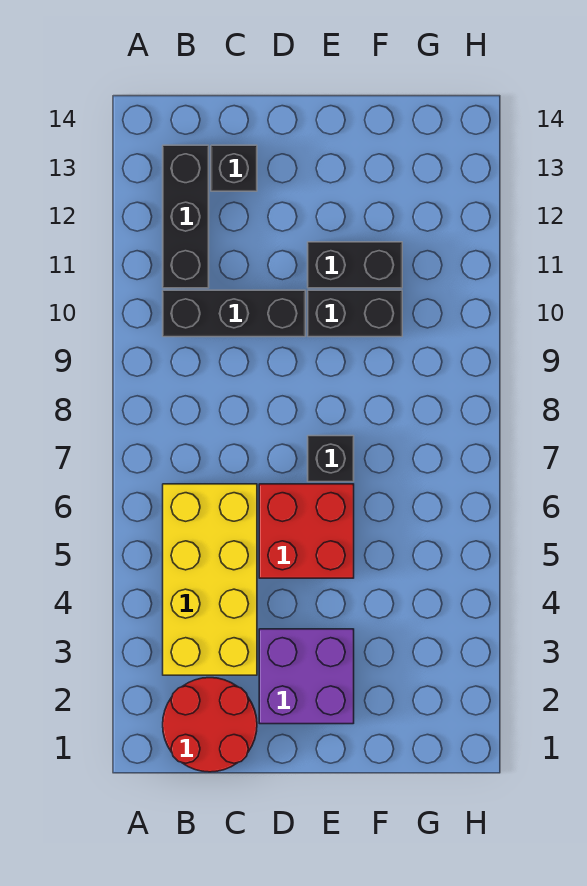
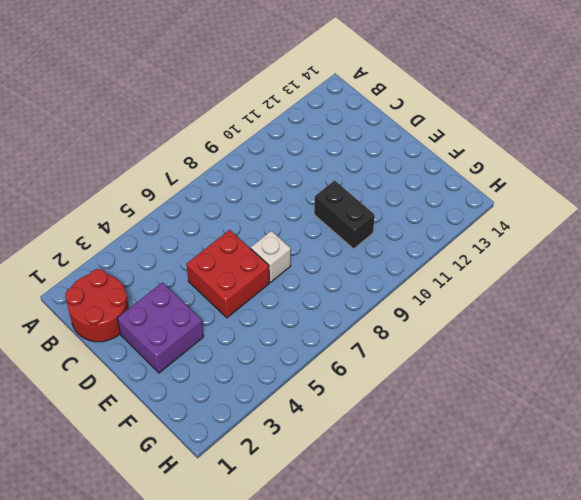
white 1x1 brick [251,231,291,282] -> black 1x1 brick [308,436,354,482]
none -> yellow 2x4 brick [163,484,257,675]
none -> black 1x3 brick [163,290,305,337]

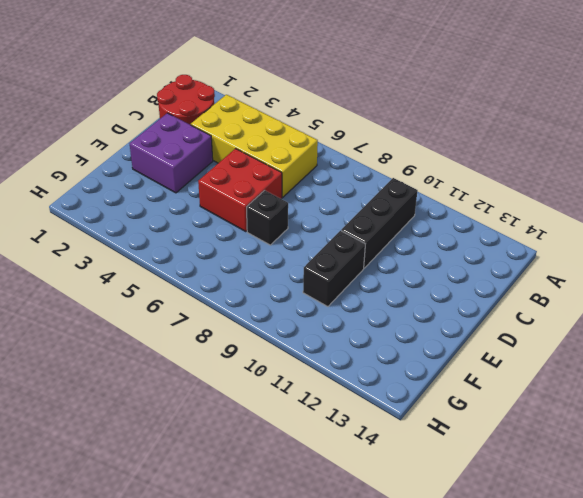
none -> black 1x3 brick [163,145,209,288]
none -> black 1x1 brick [211,145,257,191]

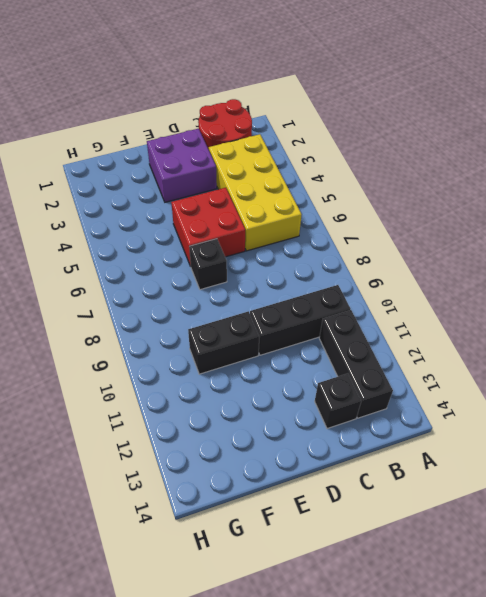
none -> black 1x2 brick [308,242,402,288]

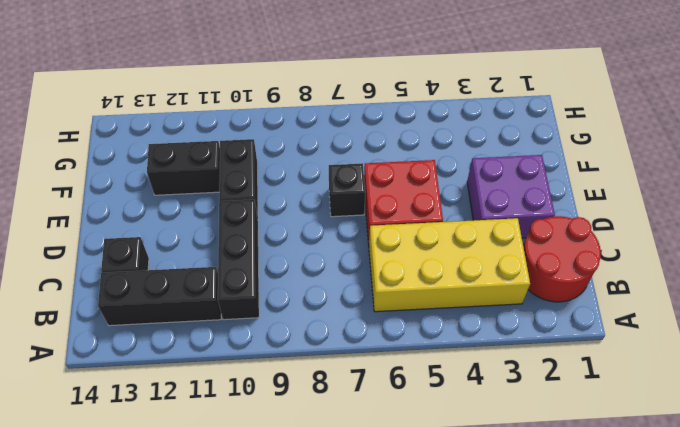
black 1x2 brick [147,141,220,195] -> black 1x2 brick turned to [308,242,402,288]

